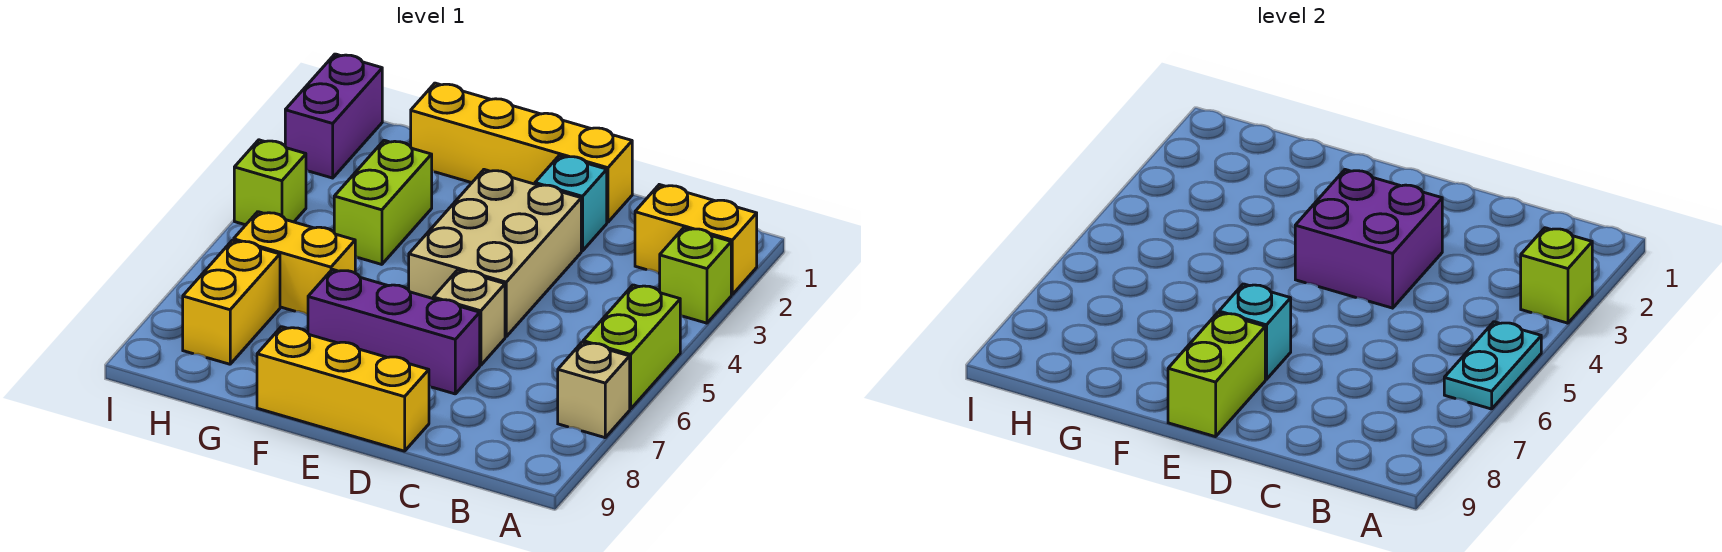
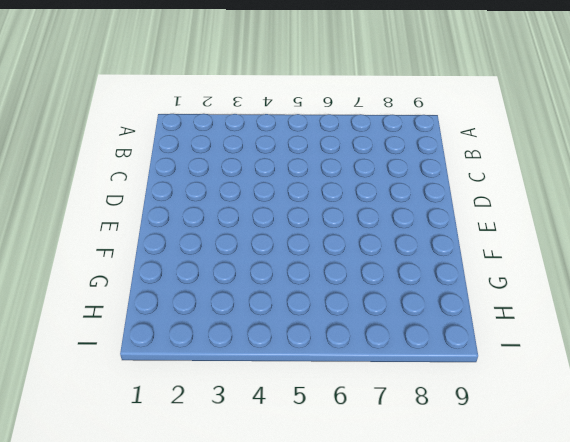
none -> yellow 1x2 brick [635,185,757,294]
none -> lime 1x1 brick [659,228,731,323]
none -> lime 1x2 brick [583,285,680,409]

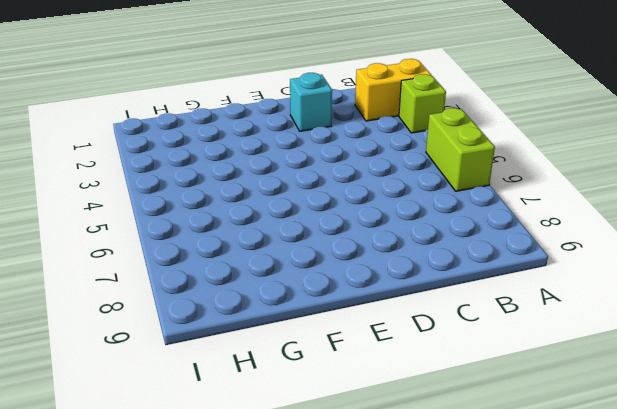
none -> tan 1x1 brick [558,342,630,438]
none -> yellow 1x4 brick [411,83,632,222]
none -> tan 2x3 brick [409,170,581,337]

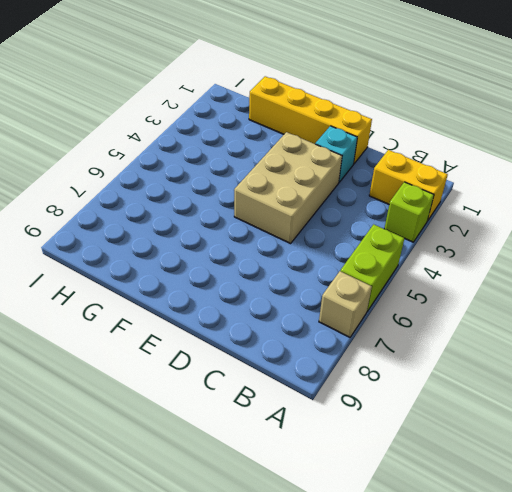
none -> tan 1x1 brick [433,270,505,365]
none -> purple 1x3 brick [308,269,480,394]
none -> yellow 1x3 brick [257,327,429,451]

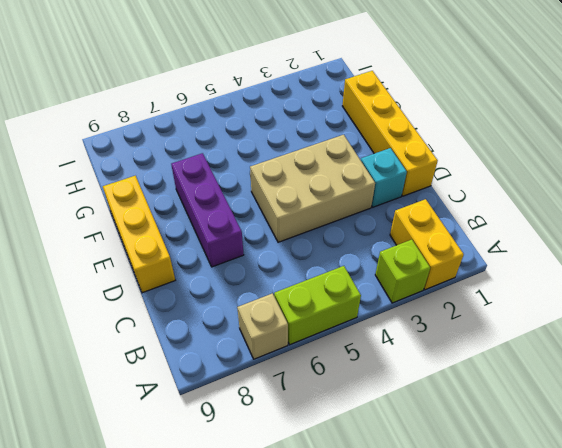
none -> tan 1x1 brick [433,270,505,365]
none -> lime 1x2 brick [334,140,432,264]
none -> yellow 1x2 brick [234,212,355,315]

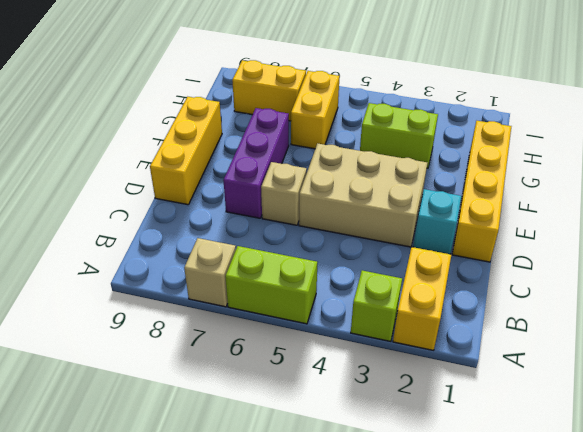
none -> purple 1x2 brick [285,54,382,178]
none -> lime 1x1 brick [234,140,306,225]
none -> lime 1x1 brick [1521,228,1592,323]

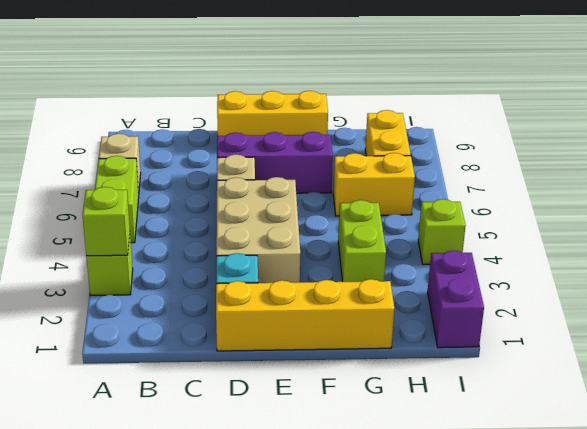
none -> yellow 1x2 brick [635,185,757,294]
none -> cyan 1x2 plate [1444,322,1541,409]
none -> purple 2x2 brick [1295,170,1442,308]

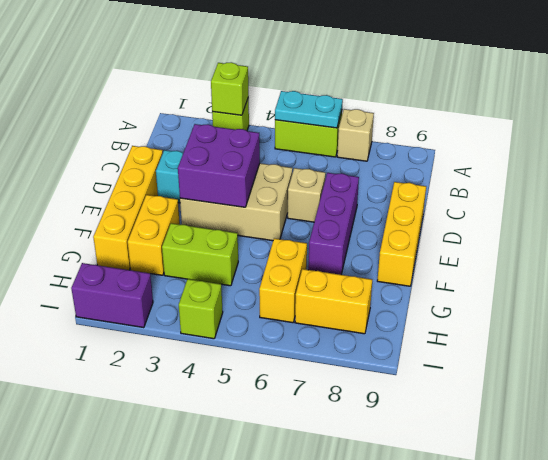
yellow 1x2 brick [128,195,180,275] -> yellow 1x2 brick moved to [635,185,757,294]
none -> cyan 1x1 brick [1219,284,1291,379]
none -> lime 1x2 brick [1168,313,1265,437]

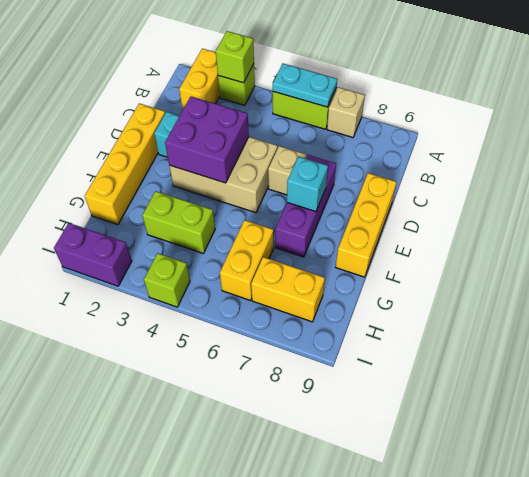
none -> lime 1x2 brick [1168,313,1265,437]

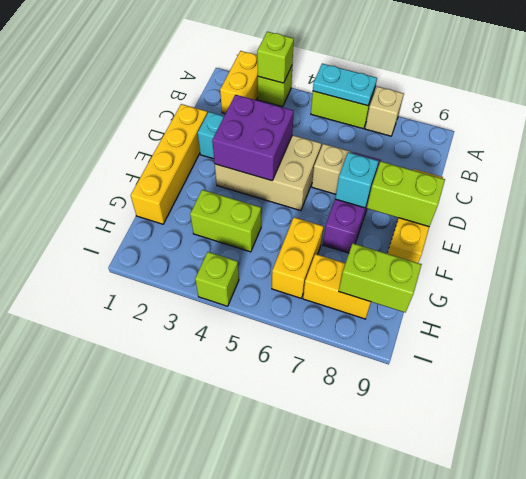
lime 1x2 brick [339,243,422,312] -> none
none -> purple 1x2 brick [285,54,382,178]

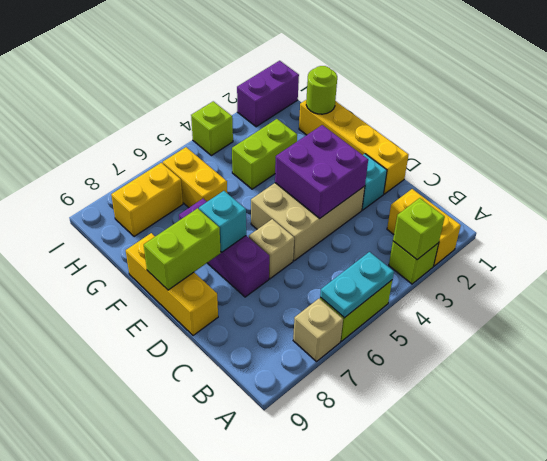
lime 1x1 round brick [306,66,337,114] -> none

